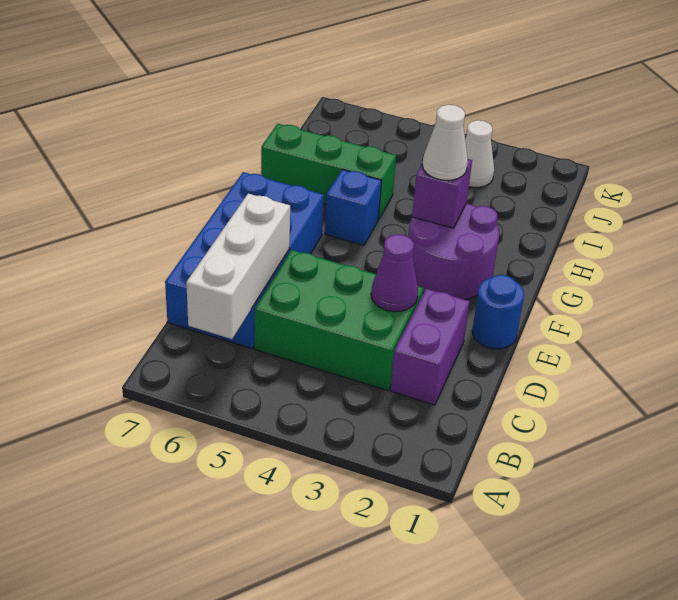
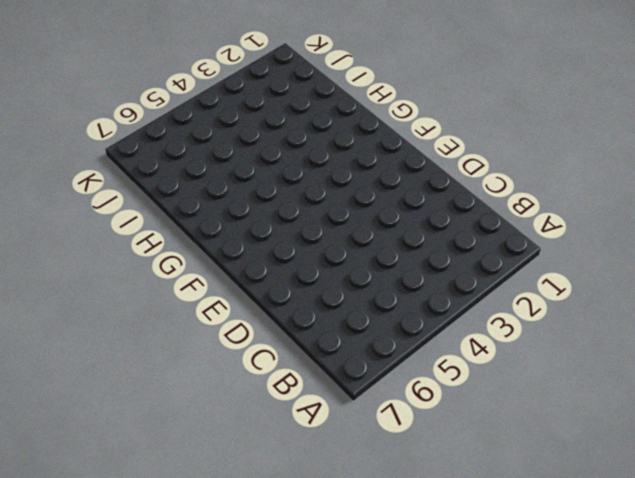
none -> purple 1x2 brick [391,289,470,405]
none -> green 2x3 brick [255,250,423,391]
none -> blue 2x4 brick [165,172,324,349]

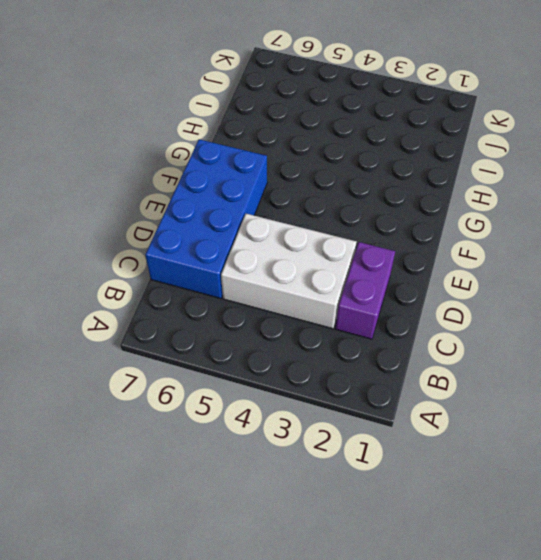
white 2x3 brick [221,214,356,329] -> green 2x3 brick [255,250,423,391]
none -> blue 1x1 round brick [472,275,524,349]
none -> purple 2x2 round brick [408,203,499,300]
none -> blue 1x1 brick [325,169,382,245]

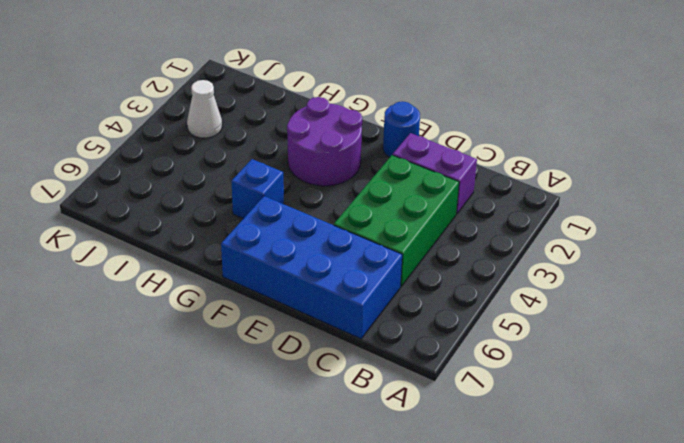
none -> green 1x3 brick [261,124,396,219]
none -> white 1x3 brick [186,194,290,339]
none -> purple 1x1 cone [371,234,418,312]

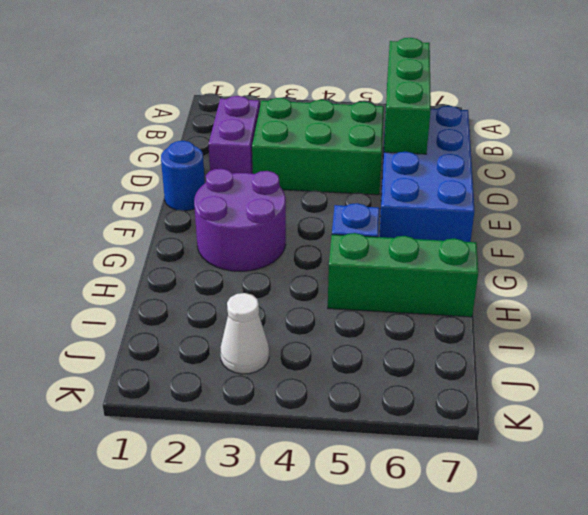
green 1x3 brick [384,38,431,154] -> white 1x3 brick [186,194,290,339]
none -> purple 1x1 cone [371,234,418,312]
none -> purple 1x1 brick [412,159,472,228]
none -> white 1x1 cone [422,105,468,180]

